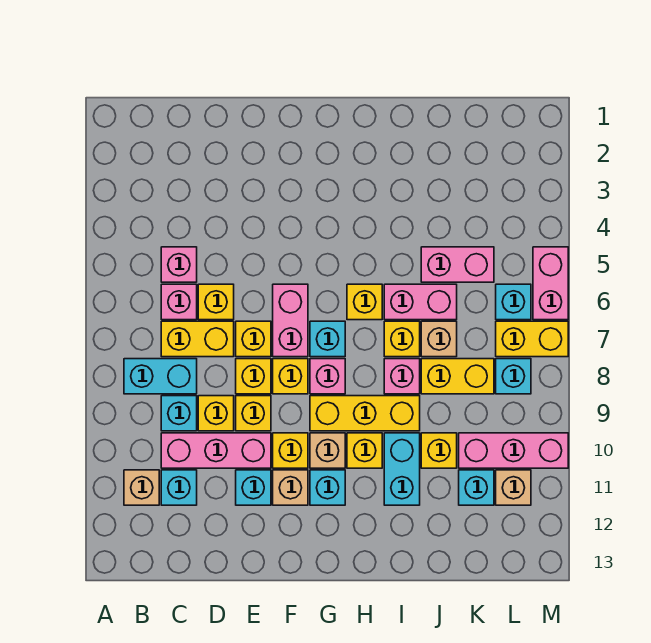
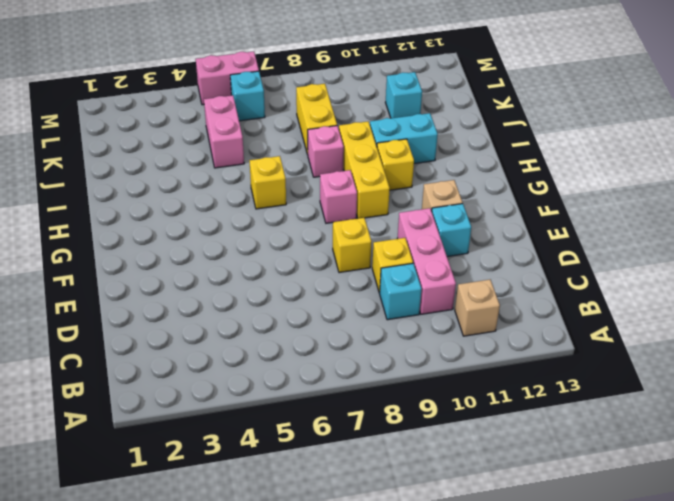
none -> cyan 1x2 brick [124,359,197,394]
none -> pink 1x1 brick [161,247,197,282]
none -> pink 1x1 brick [161,284,197,320]
none -> yellow 1x2 brick [161,321,234,357]

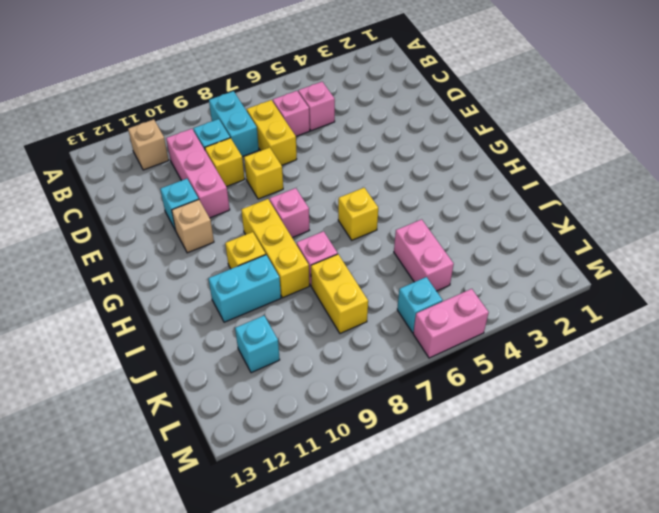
none -> cyan 1x1 brick [161,470,197,505]
none -> yellow 1x1 brick [198,284,234,320]
none -> yellow 1x1 brick [236,321,271,357]
none -> yellow 1x1 brick [236,396,271,431]

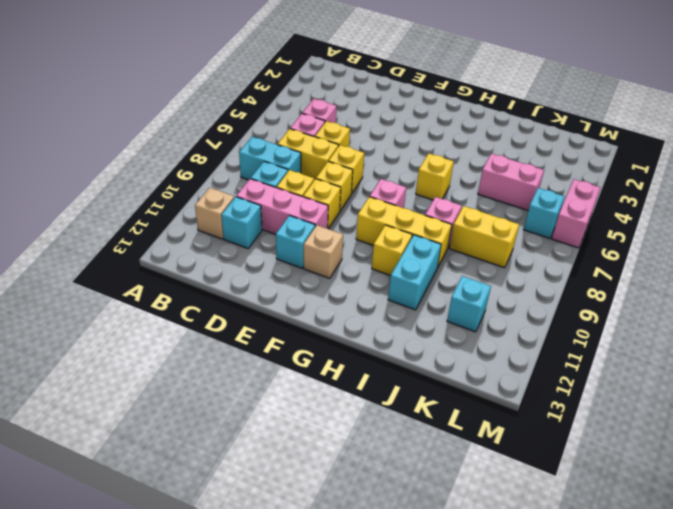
none -> pink 1x2 brick [273,284,308,357]
none -> yellow 1x1 brick [273,359,308,394]
none -> yellow 1x1 brick [273,433,308,468]
none -> cyan 1x1 brick [310,321,345,357]

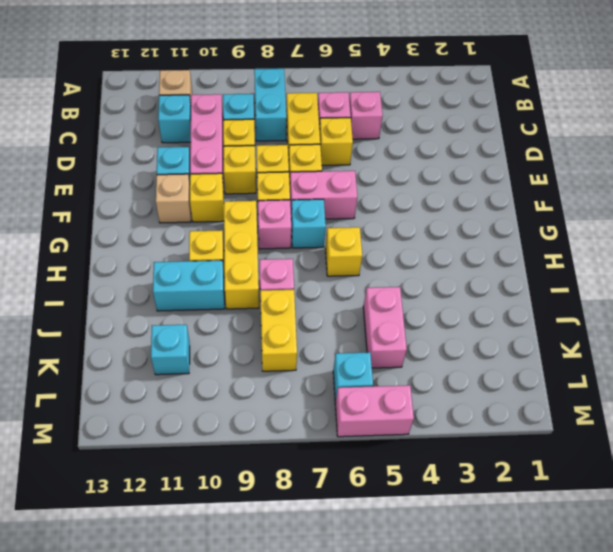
none -> tan 1x1 brick [310,433,345,468]
none -> cyan 1x1 brick [310,470,345,505]
none -> pink 1x2 brick [384,284,457,320]
none -> yellow 1x1 brick [384,321,420,357]

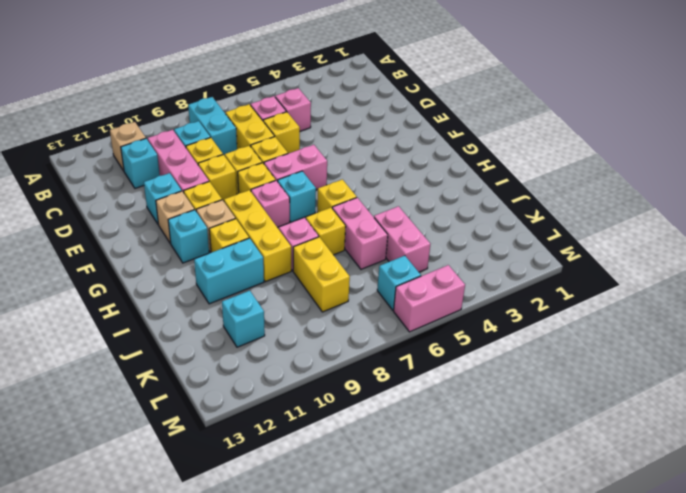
none -> tan 1x1 brick [421,321,457,357]
none -> yellow 1x1 brick [421,433,457,468]
none -> pink 1x3 brick [459,433,568,468]
none -> yellow 1x2 brick [496,321,568,357]

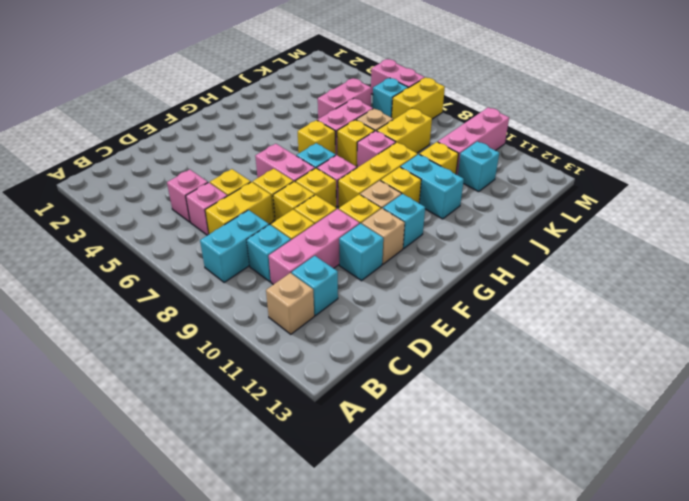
none -> cyan 1x1 brick [496,359,531,394]
none -> tan 1x1 brick [496,470,531,505]

